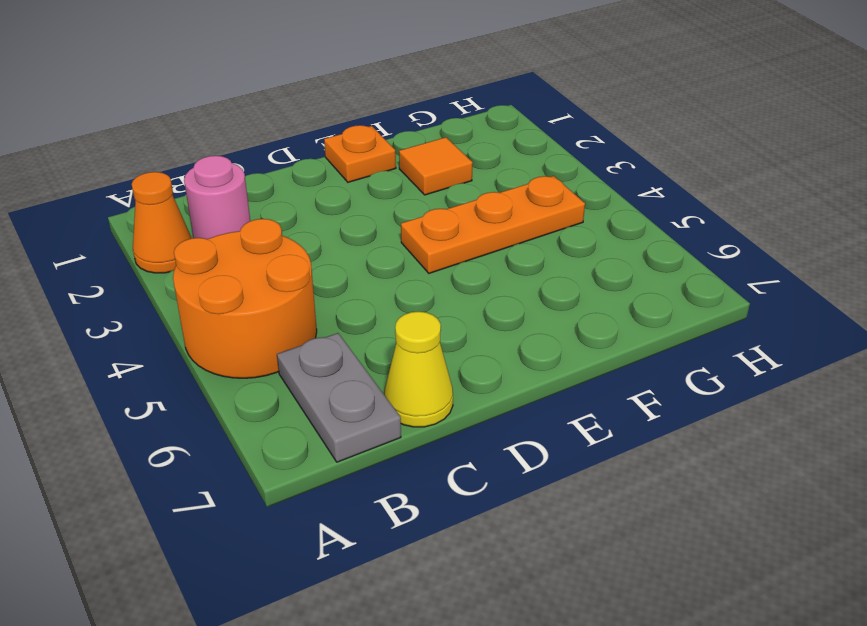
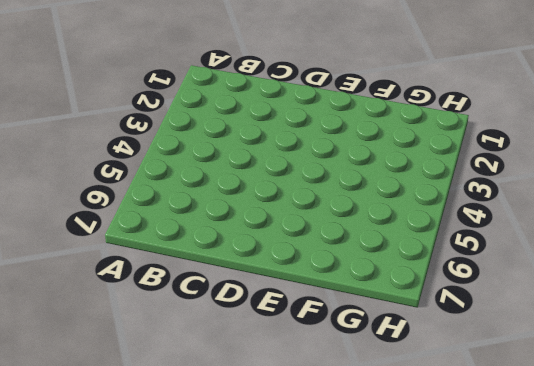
none -> orange 1x1 cone [132,172,191,273]
none -> orange 2x2 round brick [173,219,317,378]

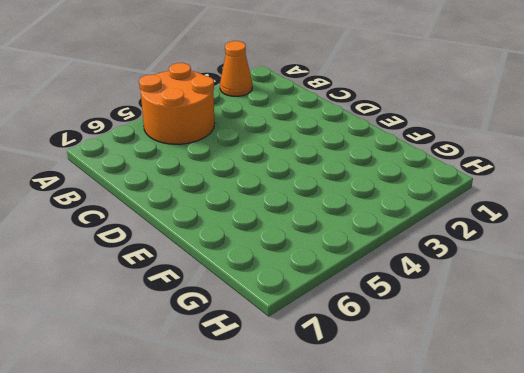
none -> pink 1x1 round brick [184,156,250,239]
none -> grey 1x2 plate [277,333,401,462]

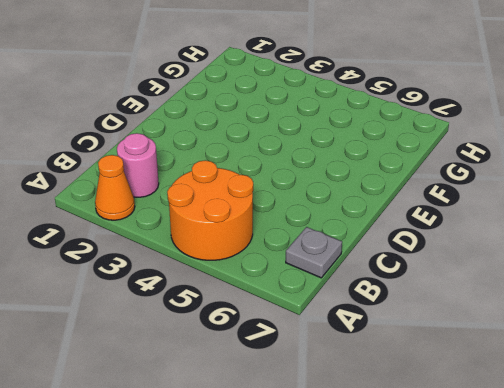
grey 1x1 plate [286,227,342,278] -> grey 1x2 plate [277,333,401,462]
none -> yellow 1x1 cone [385,311,453,427]
none -> orange 1x1 plate [324,125,396,182]

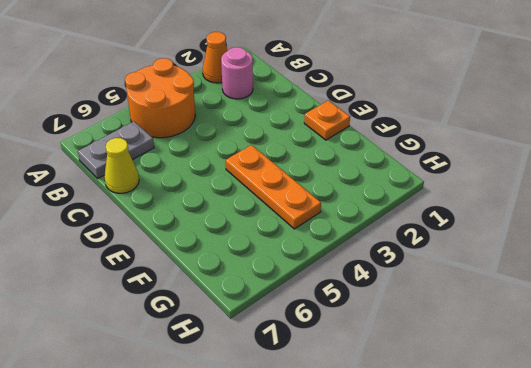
none -> orange 1x1 tile [399,137,473,195]

